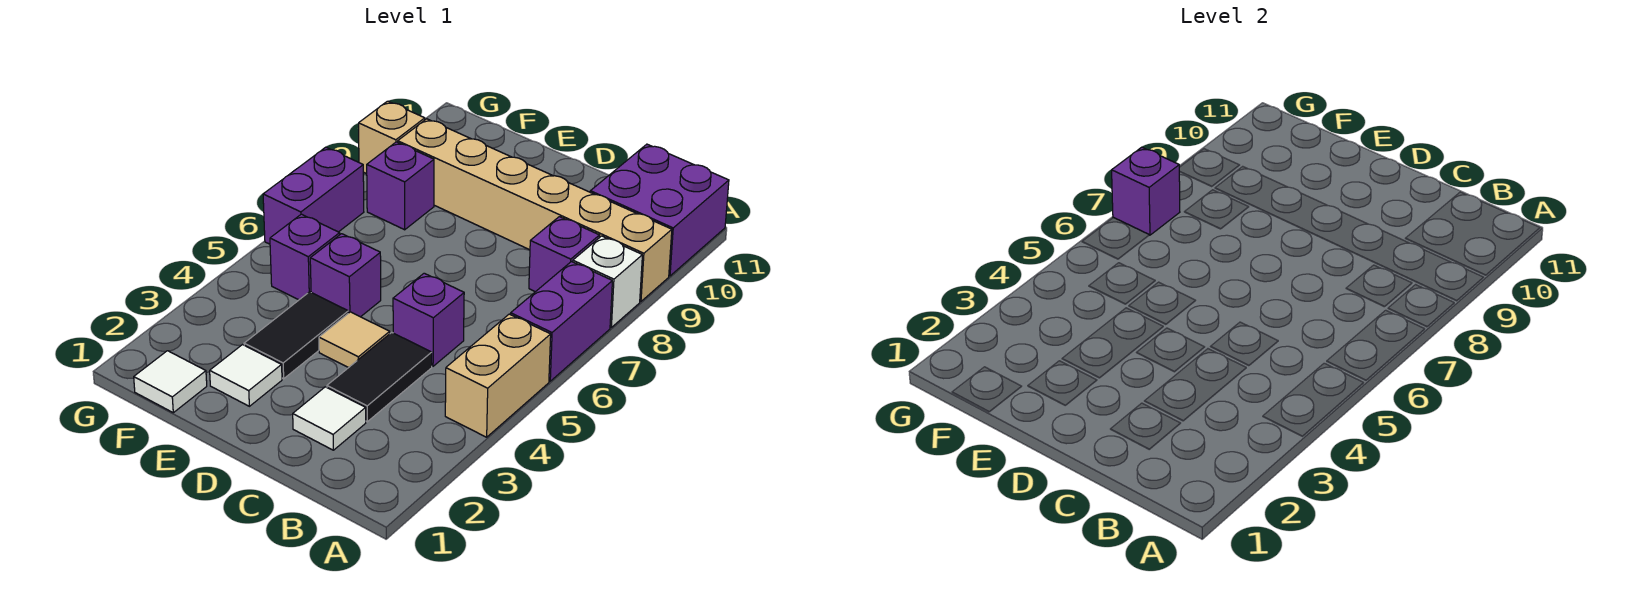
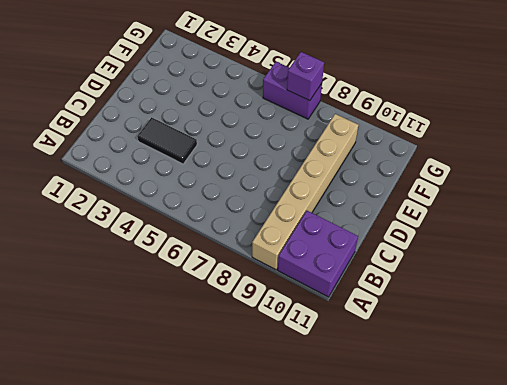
none -> tan 1x2 brick [445,314,551,437]
none -> purple 1x2 brick [511,262,612,381]
none -> white 1x1 brick [573,236,642,327]

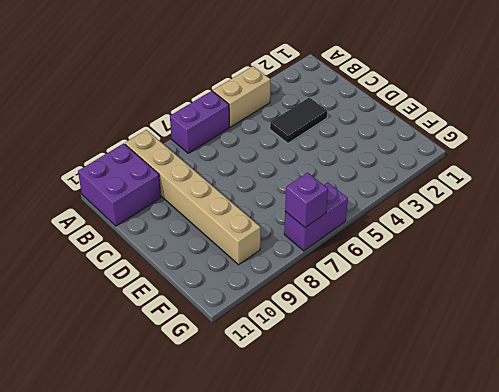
none -> white 1x1 brick [573,236,642,327]
none -> purple 1x1 brick [529,217,600,292]
none -> white 1x1 tile [293,387,366,450]

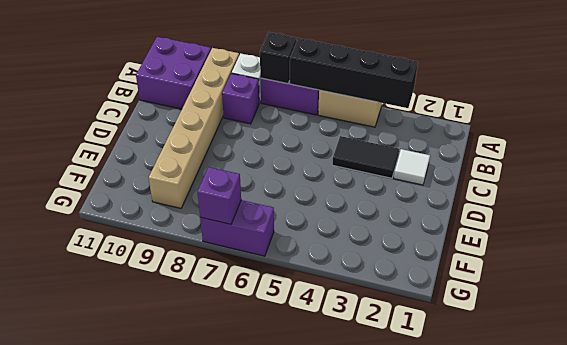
black 1x4 brick [290,38,418,108] -> none
black 1x1 brick [260,32,296,84] -> none
none -> purple 1x1 brick [393,273,464,366]
none -> tan 1x1 tile [319,312,390,368]
none -> white 1x1 tile [210,345,282,406]

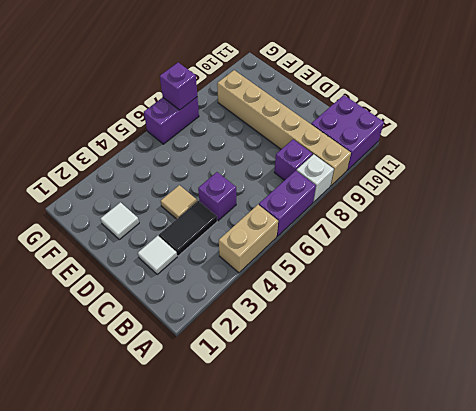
none -> black 1x2 tile [244,292,348,379]
none -> purple 1x1 brick [310,234,381,317]
none -> white 1x1 tile [134,351,207,413]

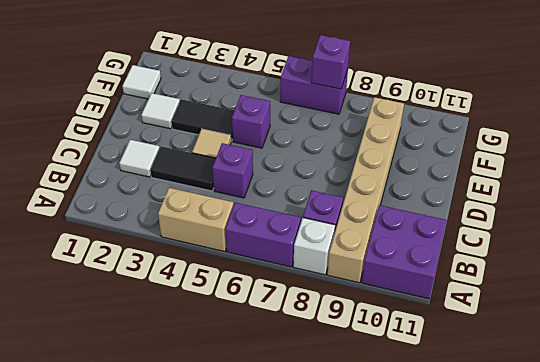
none -> purple 1x1 brick [270,214,340,300]
none -> purple 1x1 brick [367,142,434,230]
none -> tan 1x1 brick [359,101,425,174]

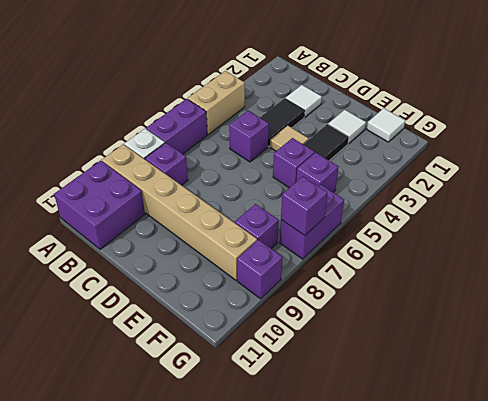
purple 1x1 brick [237,240,282,299] -> tan 1x1 brick [359,101,425,174]

